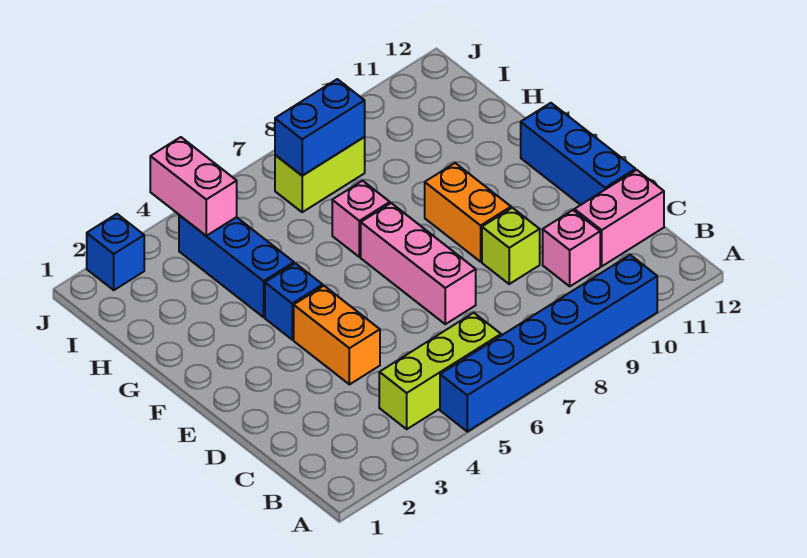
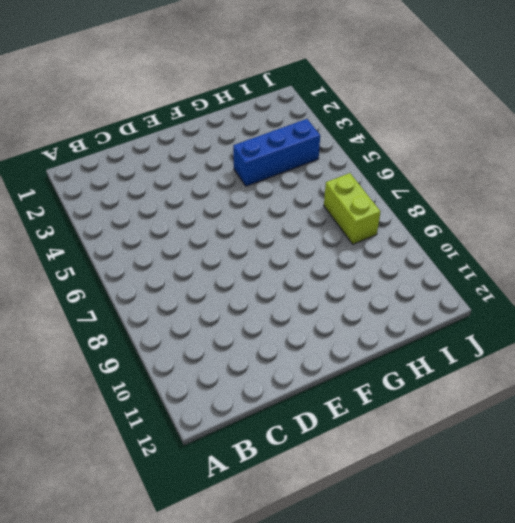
none -> blue 1x6 brick [440,255,657,432]
none -> lime 1x3 brick [379,313,501,429]
none -> pink 1x1 brick [543,210,600,286]

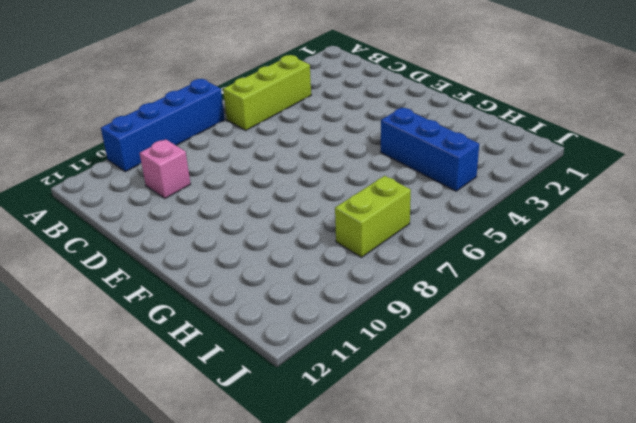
blue 1x4 brick [101,79,225,172] -> blue 1x6 brick [440,255,657,432]
none -> pink 1x2 brick [574,170,664,266]
none -> orange 1x2 brick [294,286,380,384]
none -> pink 1x3 brick [361,203,476,324]

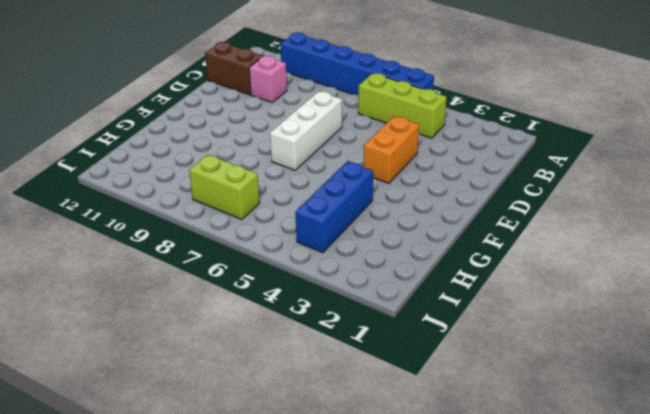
brown 1x2 brick [205,42,263,95] -> pink 1x2 brick [574,170,664,266]
white 1x3 brick [270,91,342,170] -> pink 1x3 brick [361,203,476,324]
none -> lime 1x1 brick [482,208,540,284]
none -> blue 1x3 brick [521,103,635,205]
none -> orange 1x2 brick [425,163,511,262]

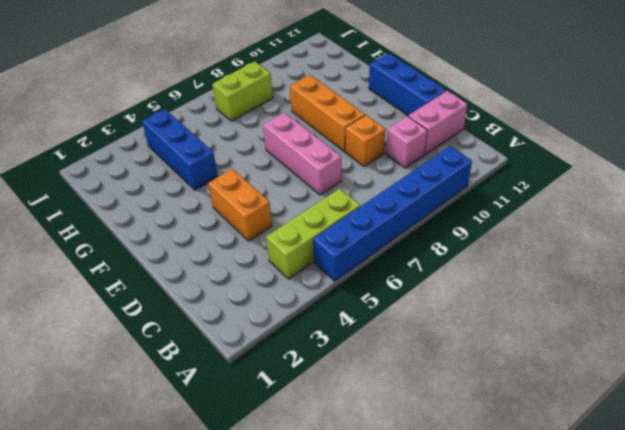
orange 1x1 brick [345,115,385,166] -> lime 1x1 brick [482,208,540,284]
orange 1x3 brick [290,75,365,152] -> orange 1x2 brick [425,163,511,262]
none -> blue 1x1 brick [265,263,323,340]
none -> pink 1x1 brick [332,181,390,257]
none -> blue 1x1 brick [87,214,144,290]

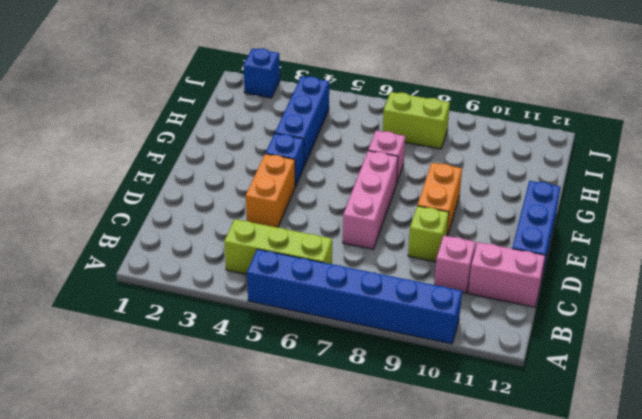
none -> pink 1x2 brick [150,137,237,236]
none -> blue 1x2 brick [275,79,365,176]

